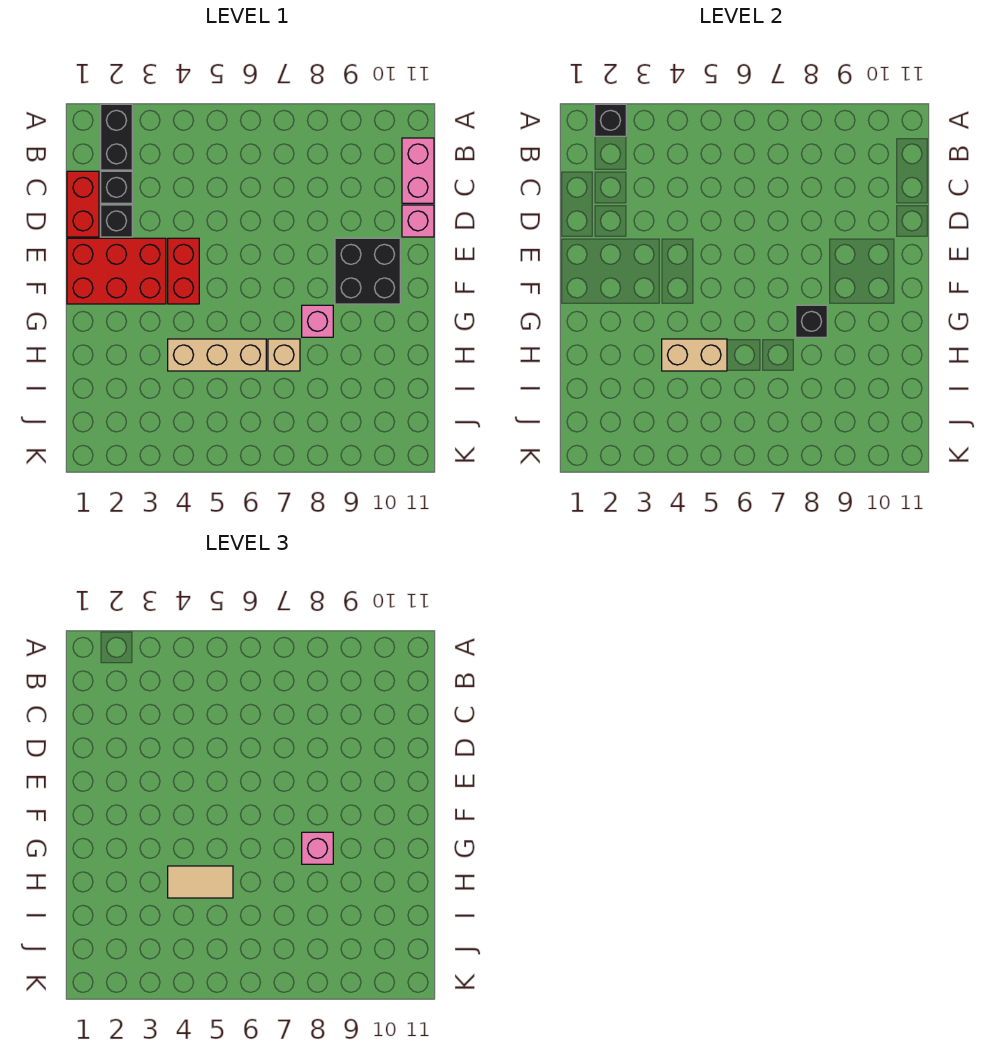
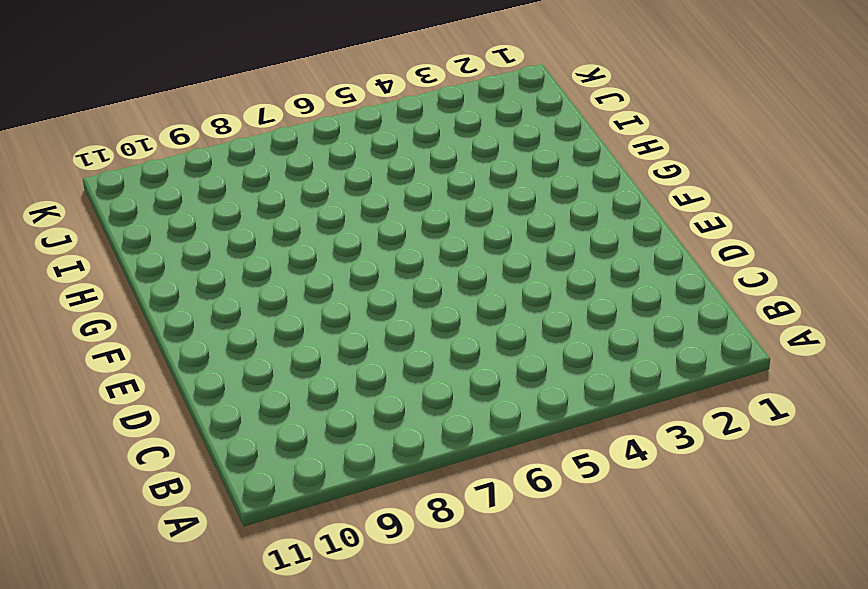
none -> black 1x2 brick [101,104,132,170]
none -> pink 1x2 brick [402,138,434,203]
none -> red 1x2 brick [67,171,99,237]

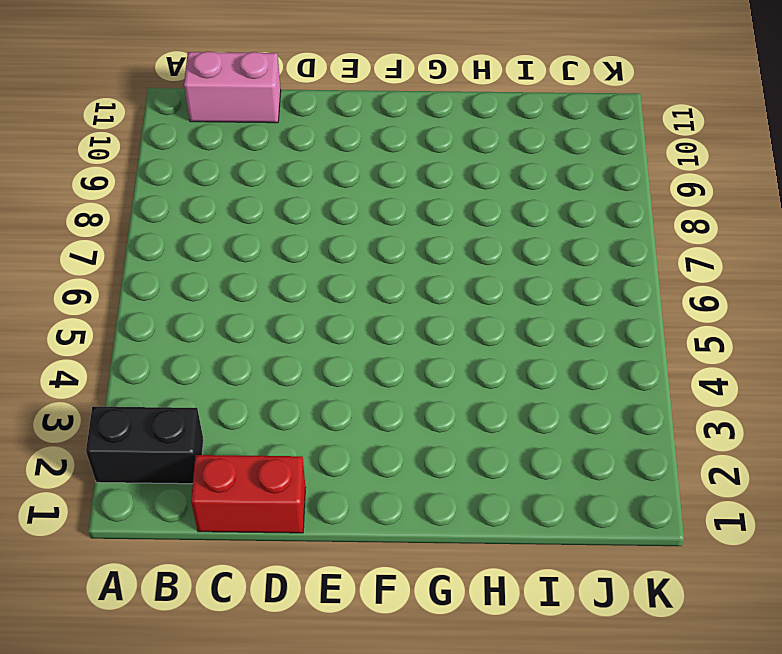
none -> black 1x1 brick [101,171,132,203]
none -> black 1x1 brick [101,205,132,237]
none -> pink 1x1 brick [402,205,434,237]

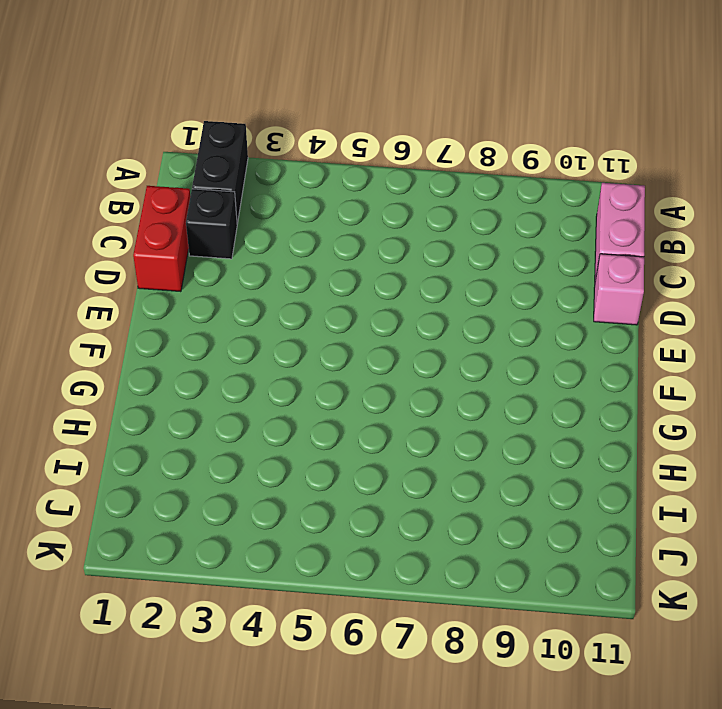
none -> black 1x1 brick [101,205,132,237]
none -> red 2x3 brick [67,238,166,304]
none -> red 1x2 brick [168,238,199,304]

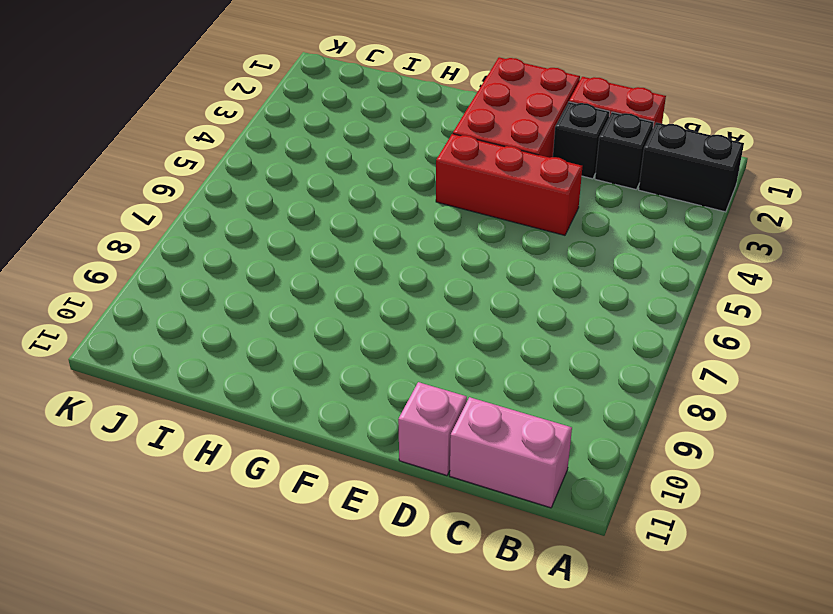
red 1x3 brick [436,134,582,235] -> red 1x2 brick [168,238,199,304]
none -> black 2x2 brick [335,238,400,304]
none -> pink 1x1 brick [302,305,333,337]
none -> tan 1x3 brick [168,339,266,371]

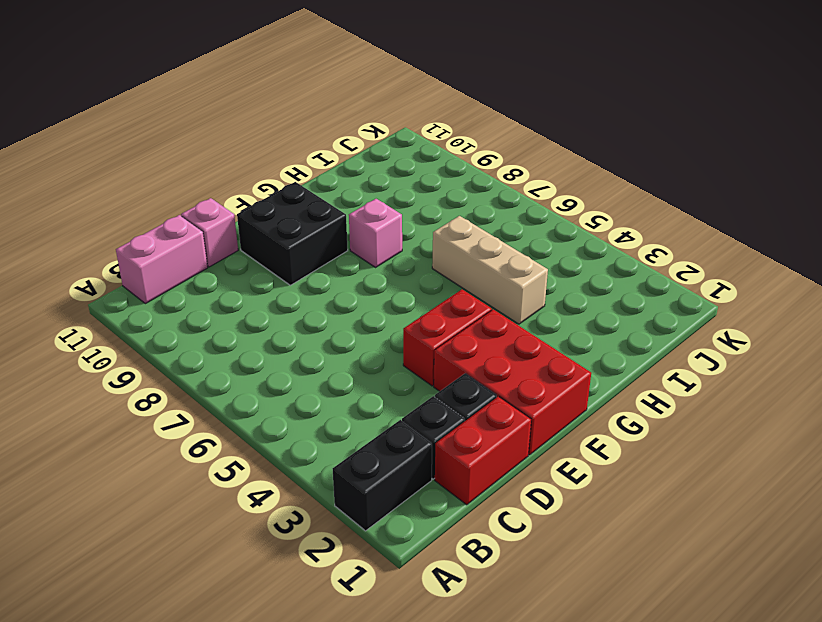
none -> tan 1x1 brick [268,339,300,371]
none -> black 1x1 brick [595,104,626,136]
none -> black 1x1 brick [796,305,827,337]

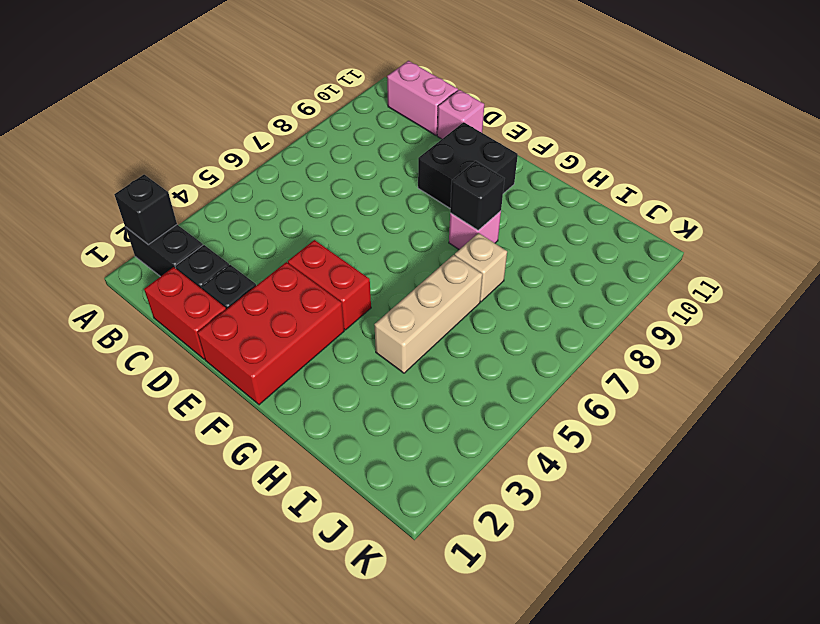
none -> tan 1x2 brick [662,339,727,371]
none -> pink 1x1 brick [302,832,333,864]
none -> tan 1x2 tile [168,866,233,898]

